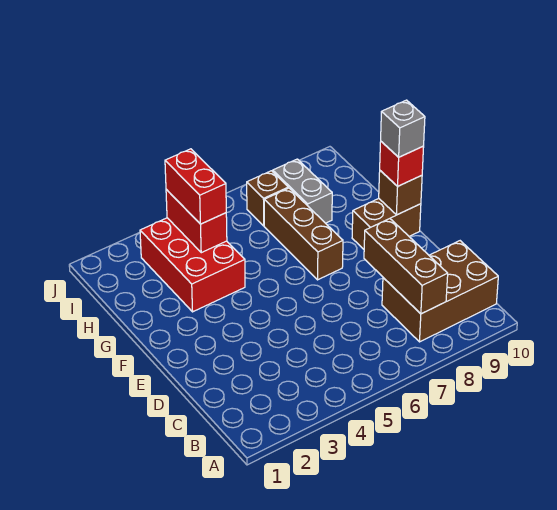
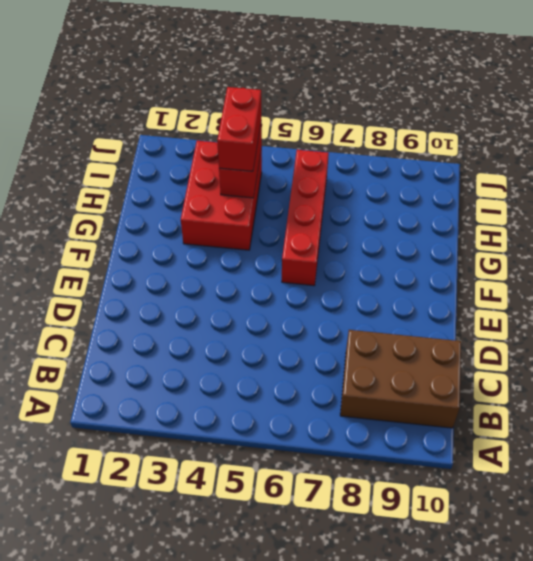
red 1x4 brick [282,150,329,286] -> none
none -> brown 1x3 brick [264,188,343,280]
none -> brown 1x2 brick [352,199,421,249]
none -> grey 1x2 brick [273,159,332,223]

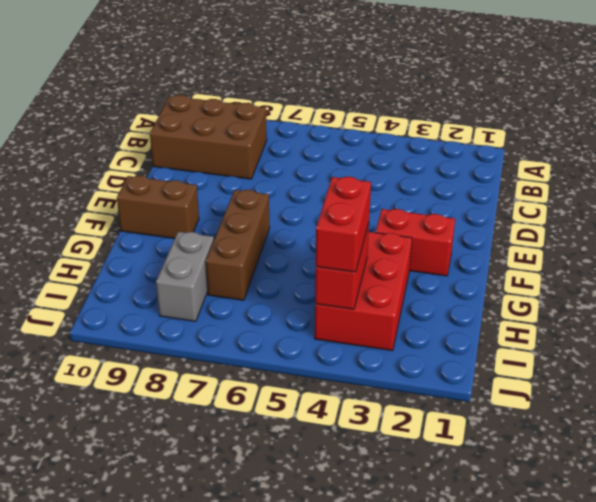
red 1x2 brick [376,209,455,276] -> none
none -> brown 1x1 brick [247,171,288,226]
none -> brown 1x3 brick [364,219,448,314]
none -> brown 1x1 brick [379,171,422,215]

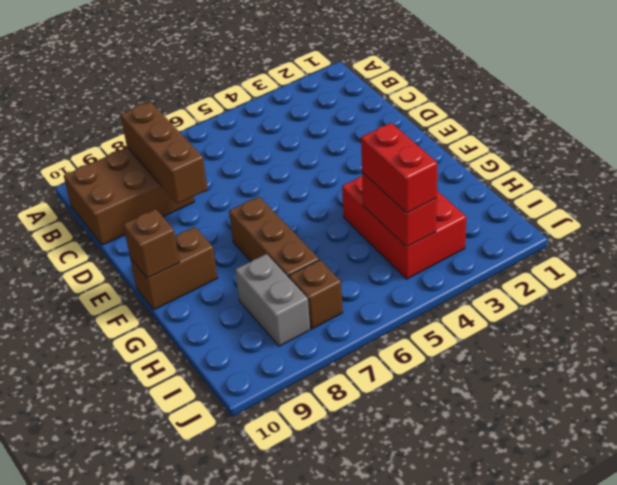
none -> red 1x1 brick [380,142,424,186]
none -> grey 1x1 brick [381,100,425,157]

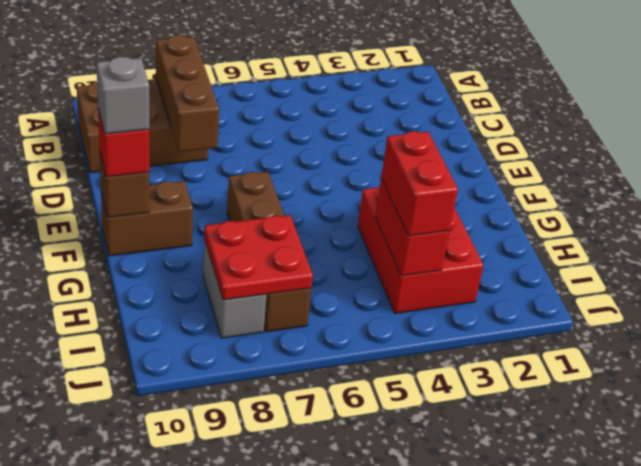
red 2x2 plate [204,215,313,300] -> none

